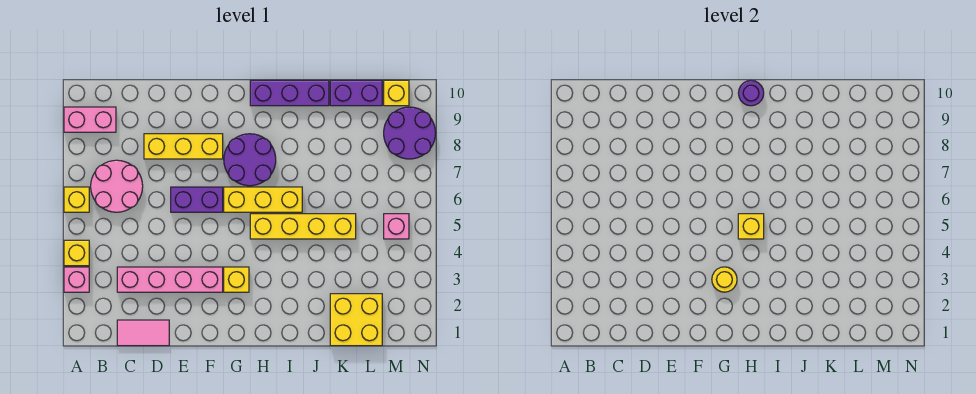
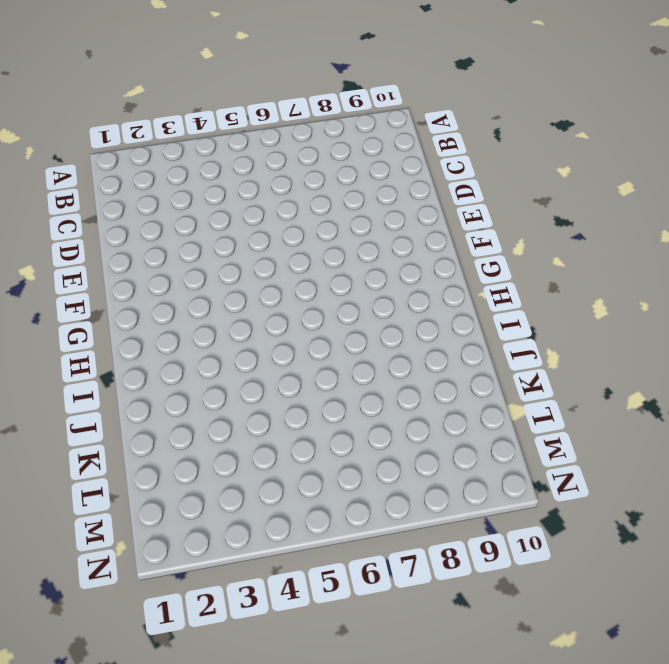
none -> pink 1x1 brick [64,267,89,292]
none -> yellow 1x1 brick [64,240,89,266]
none -> yellow 1x1 brick [64,187,89,212]

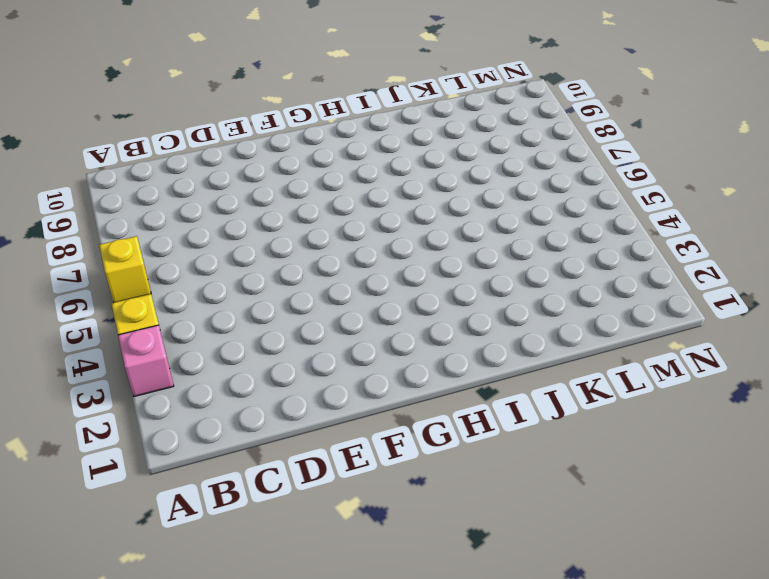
none -> pink 1x2 brick [64,107,116,132]
none -> pink 2x2 round brick [91,160,143,212]
none -> pink 1x2 tile [117,320,169,346]

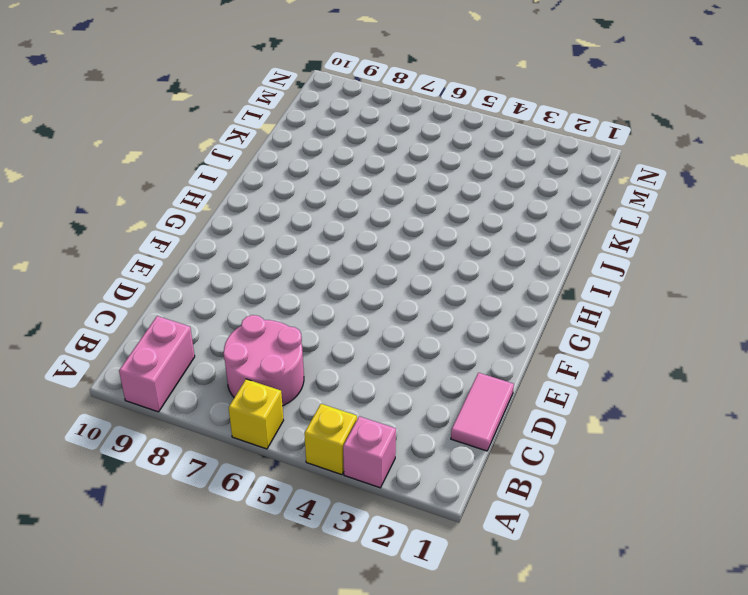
none -> pink 1x4 brick [117,267,223,292]
none -> yellow 1x3 brick [144,134,223,159]
none -> purple 1x2 brick [171,187,223,212]

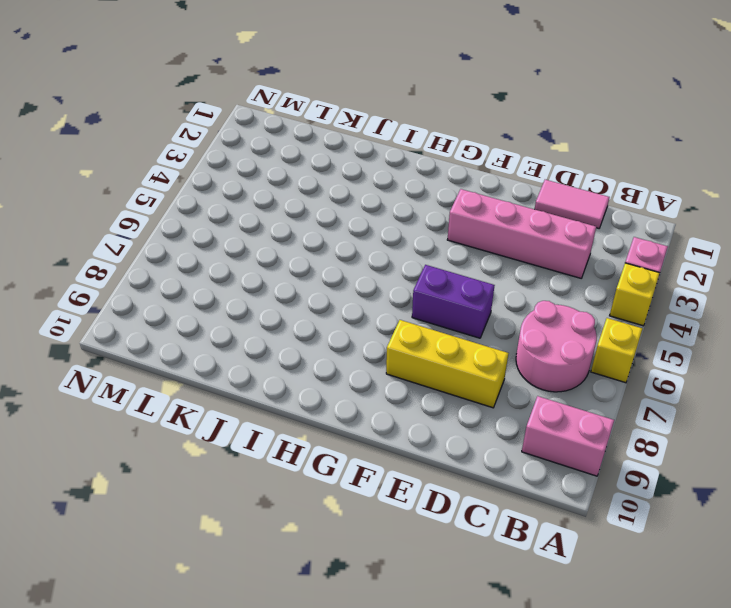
none -> yellow 1x1 brick [224,267,249,292]
none -> yellow 1x3 brick [224,187,302,212]
none -> purple 2x2 round brick [224,134,276,186]

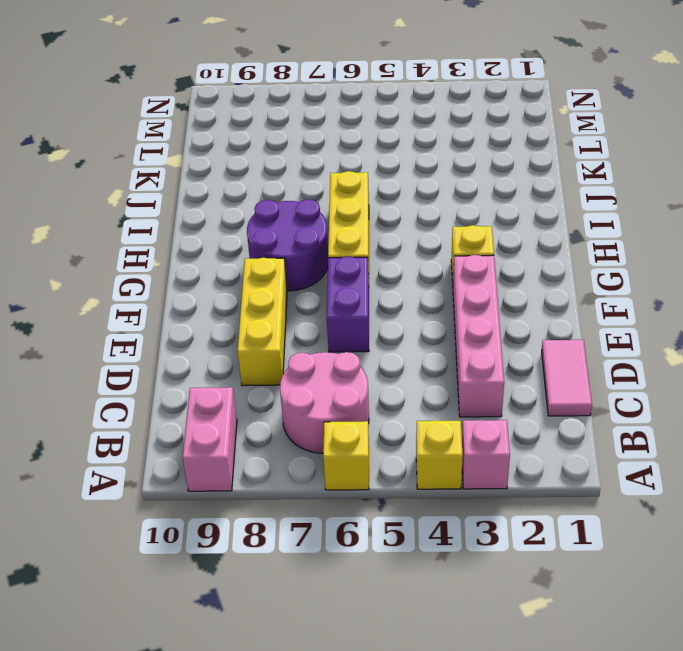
none -> yellow 1x4 brick [250,214,356,239]
none -> purple 1x3 brick [250,80,329,106]
none -> yellow 2x2 brick [330,294,382,346]

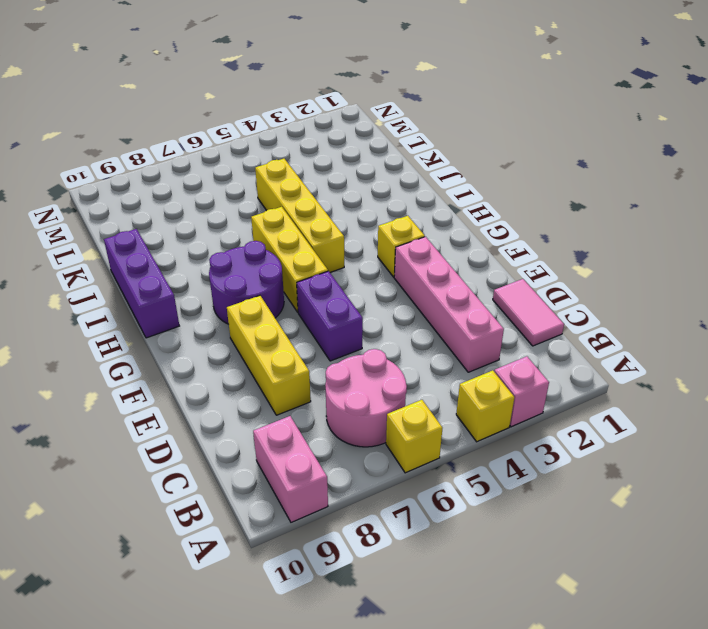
none -> yellow 2x2 brick [330,294,382,346]
none -> purple 1x2 brick [330,80,382,106]
none -> pink 1x1 brick [384,214,409,239]

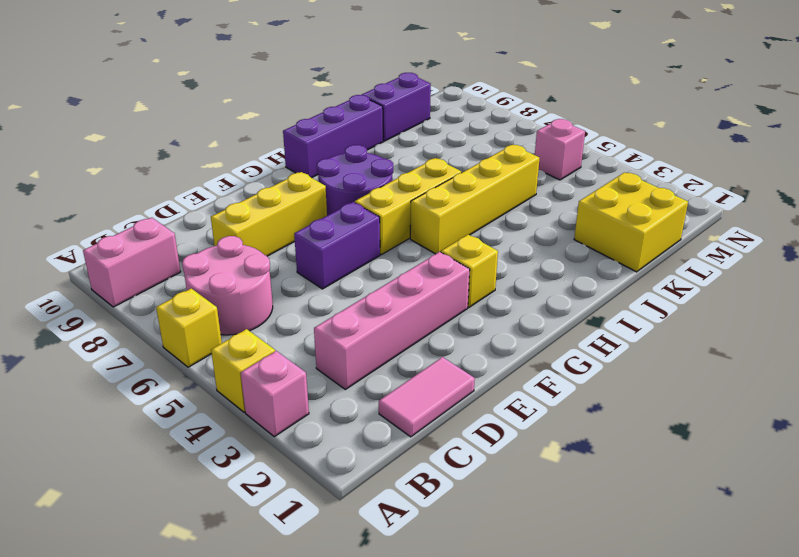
none -> purple 2x2 round brick [384,107,436,159]
none -> yellow 1x1 brick [384,80,409,106]
none -> yellow 1x1 round brick [712,267,737,292]

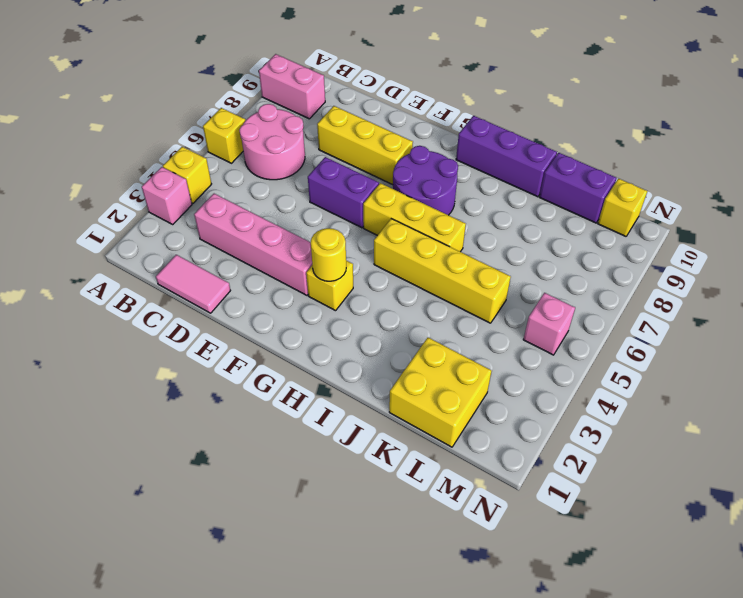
none -> purple 2x2 round brick [384,107,436,159]
none -> yellow 1x1 brick [738,214,764,239]
none -> purple 1x1 round brick [738,81,764,106]

